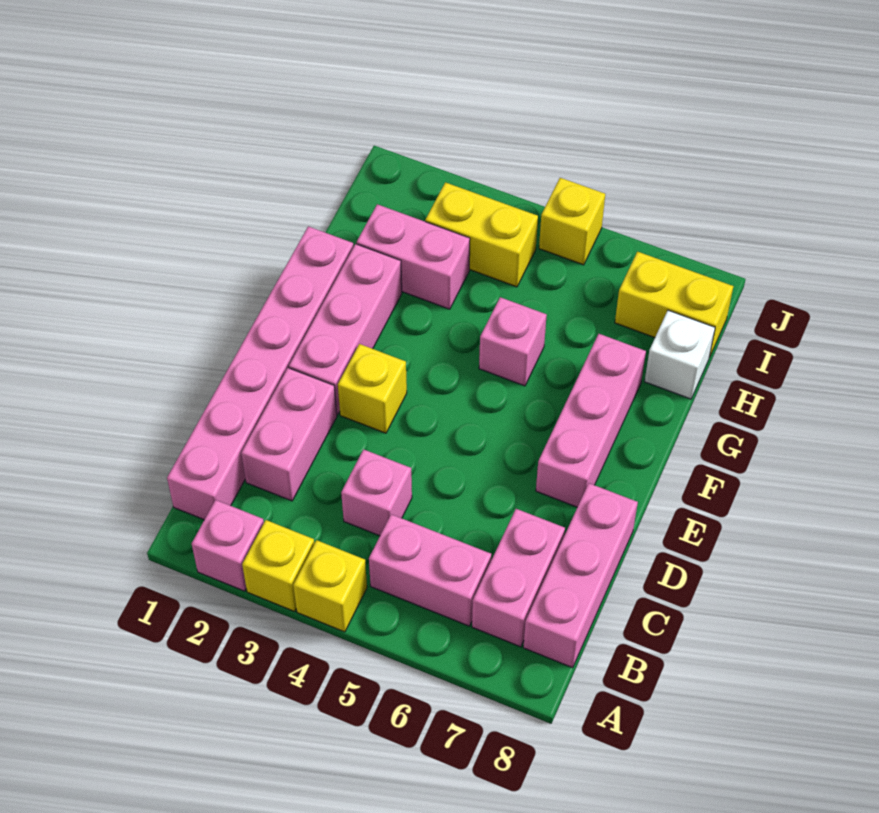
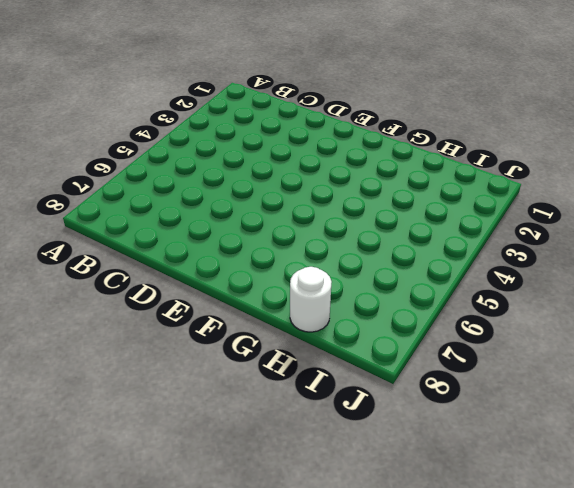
white 1x1 round brick [290,267,332,332] -> white 1x1 brick [644,310,715,399]
none -> pink 1x1 brick [192,500,264,591]
none -> yellow 1x1 brick [242,520,314,611]
none -> yellow 1x1 brick [293,540,367,632]

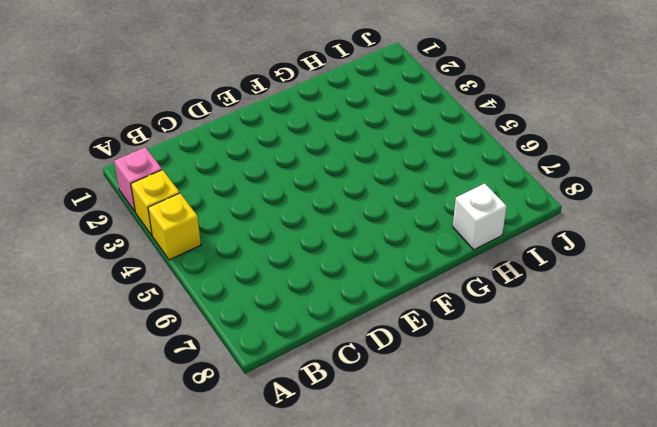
none -> pink 1x6 brick [167,226,353,520]
none -> pink 1x2 brick [369,514,491,626]
none -> pink 1x2 brick [472,509,565,647]

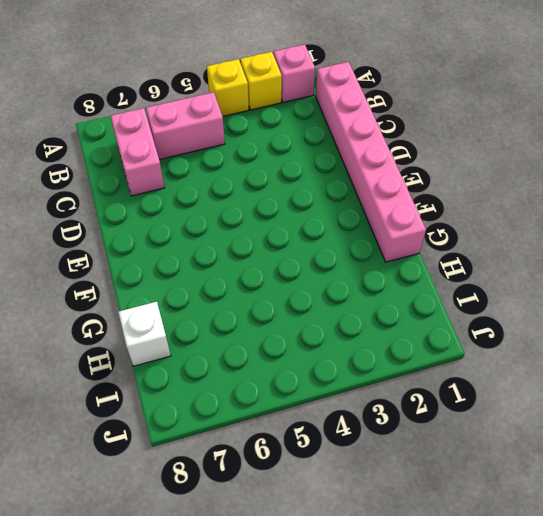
none -> pink 1x3 brick [523,483,638,668]
none -> pink 1x2 brick [241,368,337,501]
none -> pink 1x1 brick [341,449,412,536]

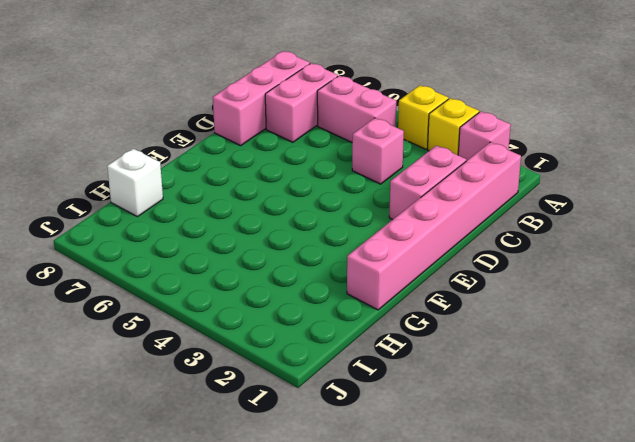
none -> pink 1x3 brick [289,244,402,415]
none -> yellow 1x1 brick [338,344,407,433]
none -> pink 1x3 brick [536,334,646,507]

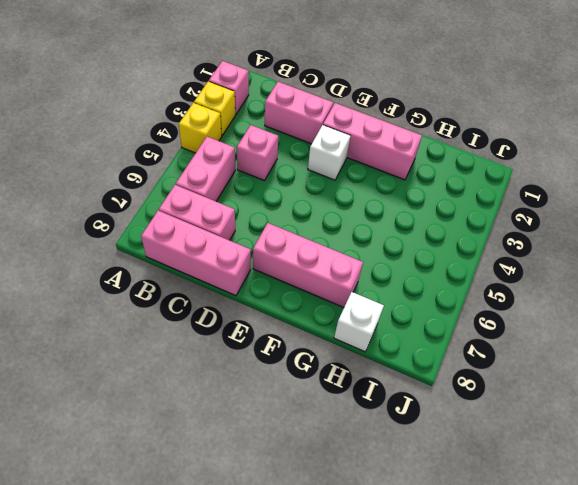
white 1x1 brick [308,125,351,180] -> yellow 1x1 brick [338,344,407,433]
none -> pink 1x6 brick [167,226,353,520]
none -> pink 1x1 brick [479,297,547,386]
none -> pink 1x2 brick [357,204,470,309]

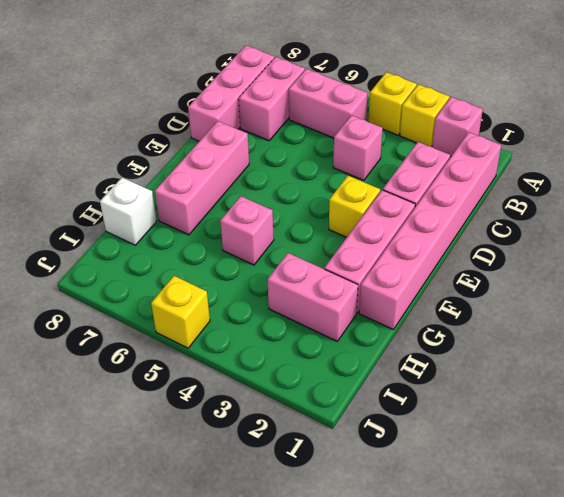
none -> yellow 1x2 brick [425,182,538,287]
none -> yellow 1x2 brick [615,252,733,357]

